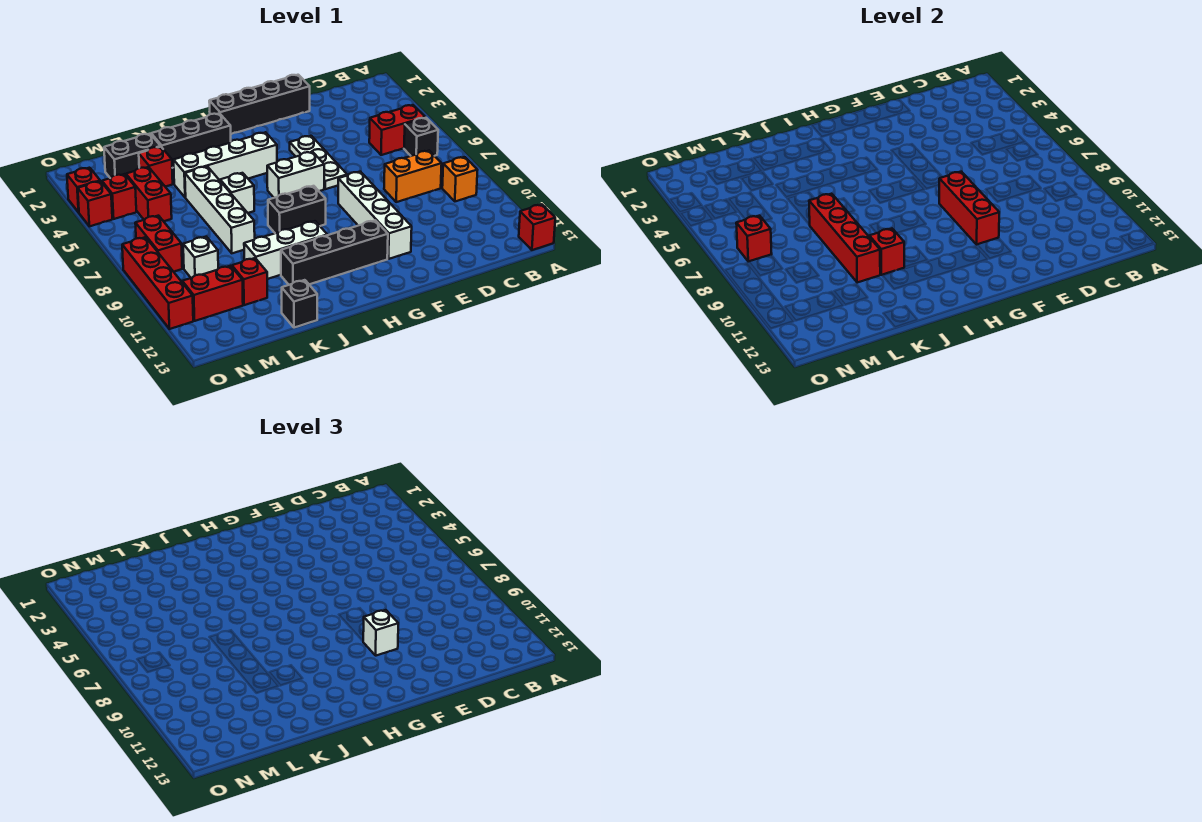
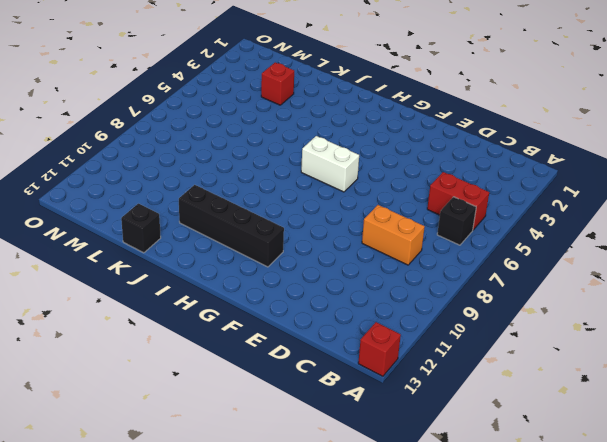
none -> orange 1x1 brick [442,157,477,201]
none -> black 1x4 brick [209,75,310,134]
none -> white 1x3 plate [290,136,347,189]
none -> white 1x4 brick [338,172,412,259]

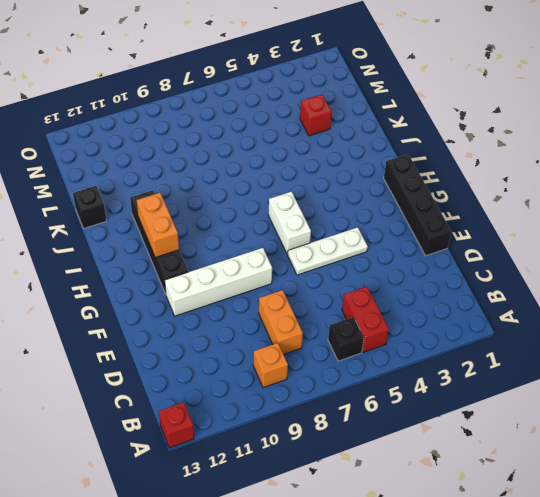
orange 1x2 brick [137,193,179,258] -> none
none -> white 1x4 brick [174,132,277,198]
none -> black 1x2 brick [268,186,326,233]
none -> black 1x3 brick [151,113,231,168]
none -> white 1x3 brick [244,221,327,279]

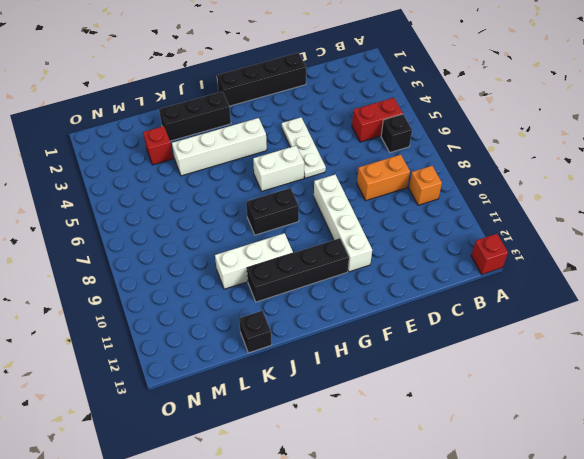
none -> white 1x1 brick [220,173,254,213]
none -> white 1x4 brick [185,166,255,253]
none -> black 1x2 brick [104,134,161,178]
none -> red 1x1 brick [232,258,267,305]

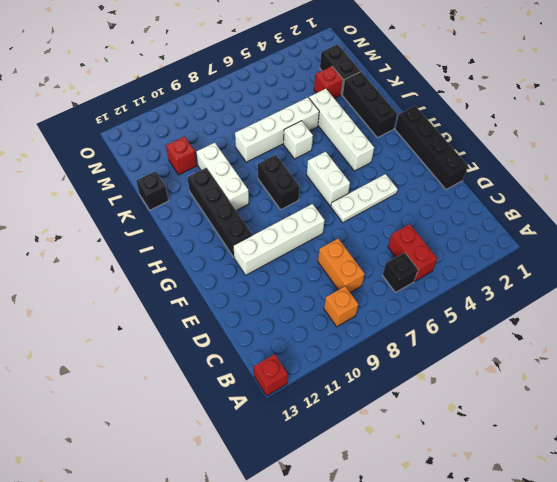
none -> red 1x2 brick [126,167,172,221]
none -> white 1x1 brick [183,237,218,278]
none -> red 1x2 brick [182,266,243,321]
none -> red 1x1 brick [102,174,136,219]

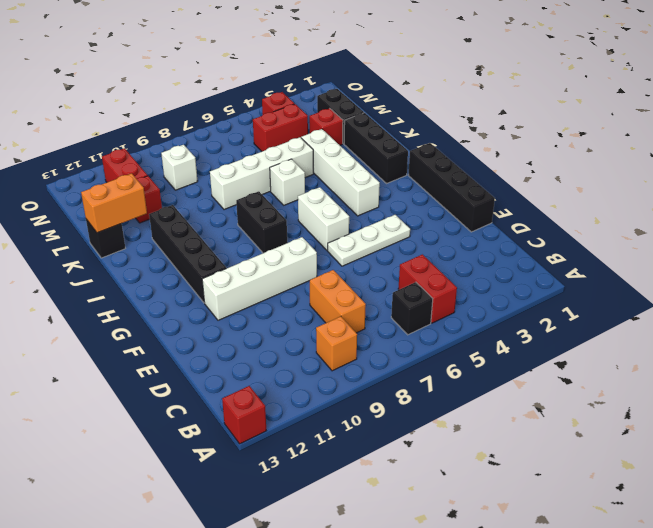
orange 1x2 brick [81,173,147,233] -> none
none -> white 1x3 brick [244,221,327,279]
none -> red 1x2 brick [135,216,182,272]
none -> red 1x1 brick [67,168,100,212]
none -> red 1x1 brick [78,181,112,226]

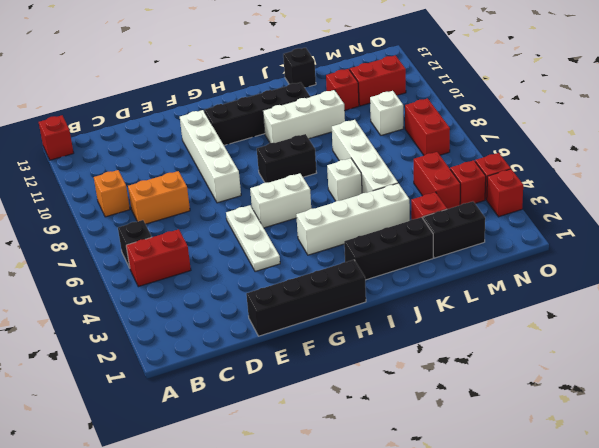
none -> red 1x4 brick [122,237,193,329]
none -> red 1x3 brick [939,172,999,244]
none -> red 1x1 brick [869,229,904,275]
none -> red 1x4 brick [809,194,880,283]

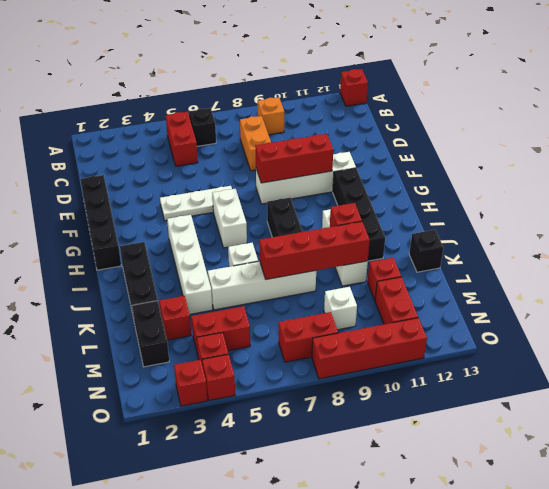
none -> red 1x1 brick [736,215,772,262]
none -> white 1x1 brick [363,610,398,656]

